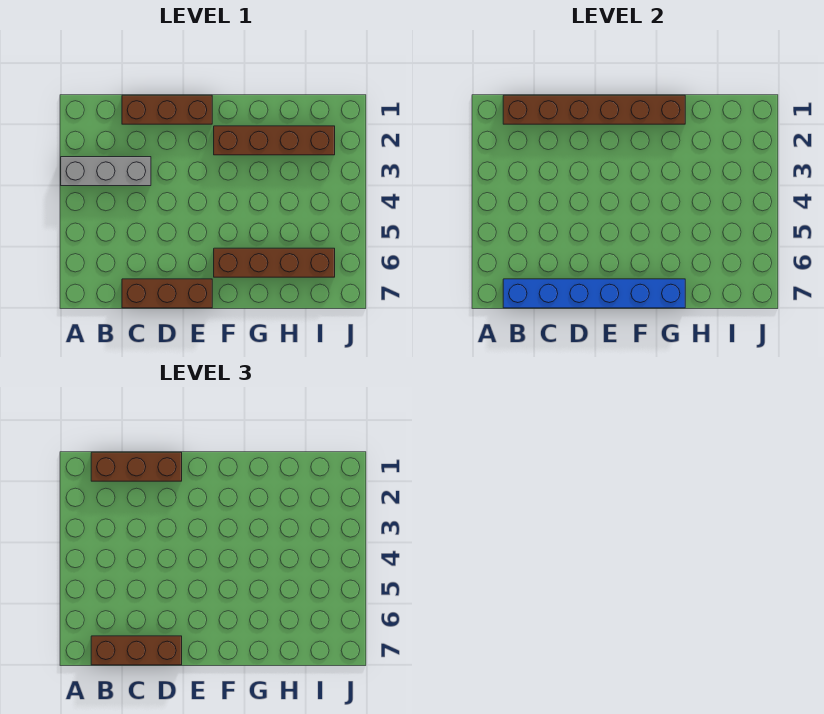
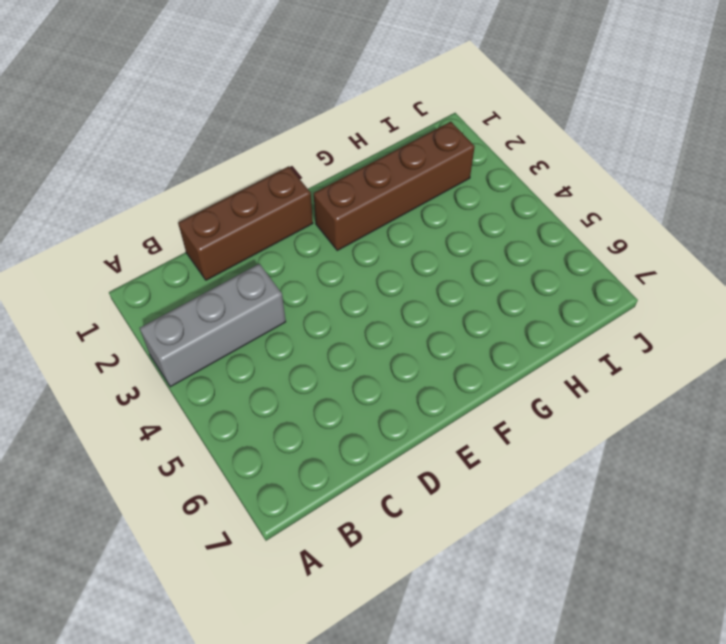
none -> brown 1x3 brick [122,279,212,308]
none -> brown 1x4 brick [214,248,335,277]

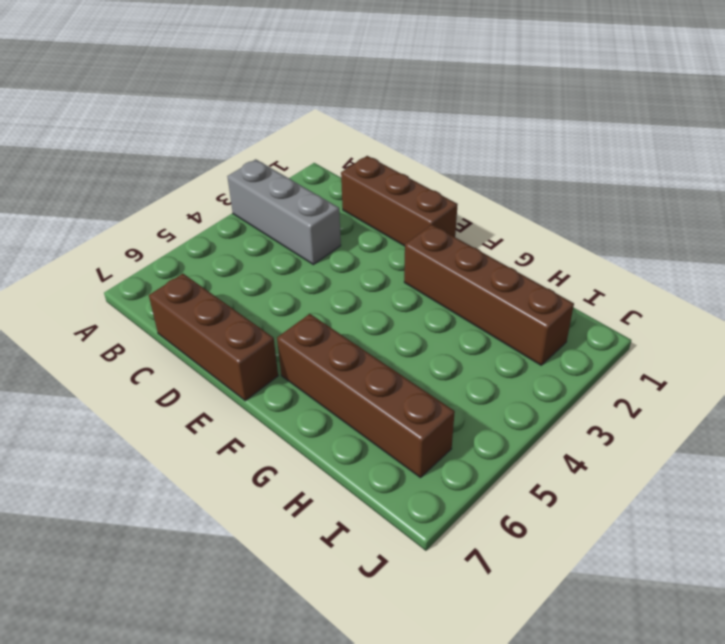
none -> brown 1x6 brick [503,95,685,124]
none -> blue 1x6 brick [503,279,685,308]

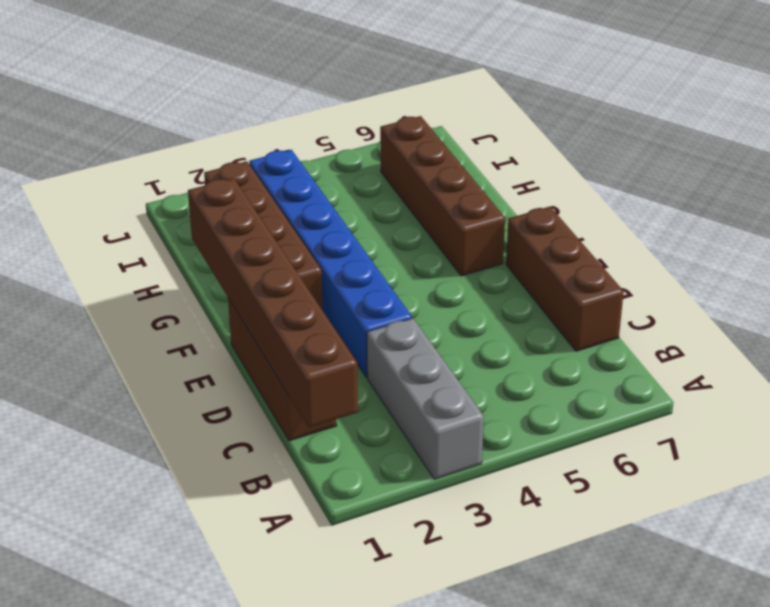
blue 1x6 brick [249,150,412,377] -> blue 1x6 brick moved to [503,279,685,308]
none -> brown 1x3 brick [91,452,182,481]
none -> brown 1x3 brick [91,636,182,665]

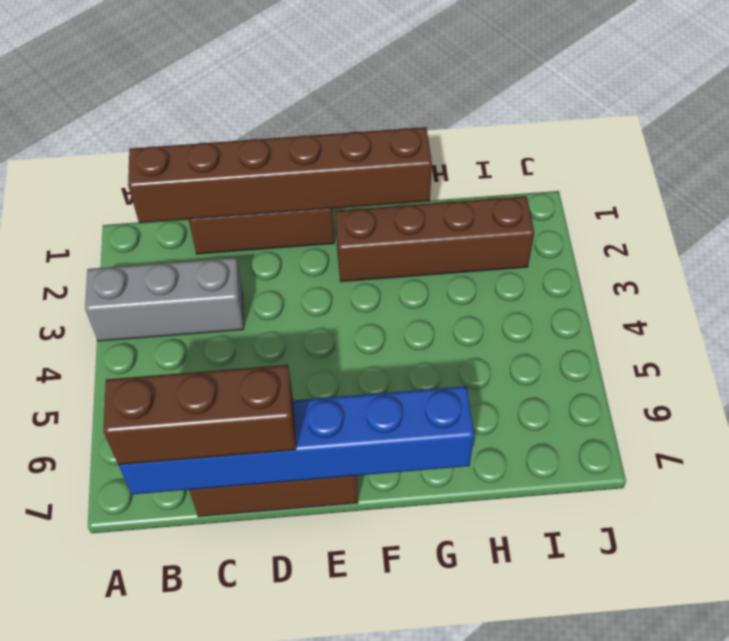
none -> brown 1x4 brick [214,248,335,277]
none -> brown 1x3 brick [91,452,182,481]

